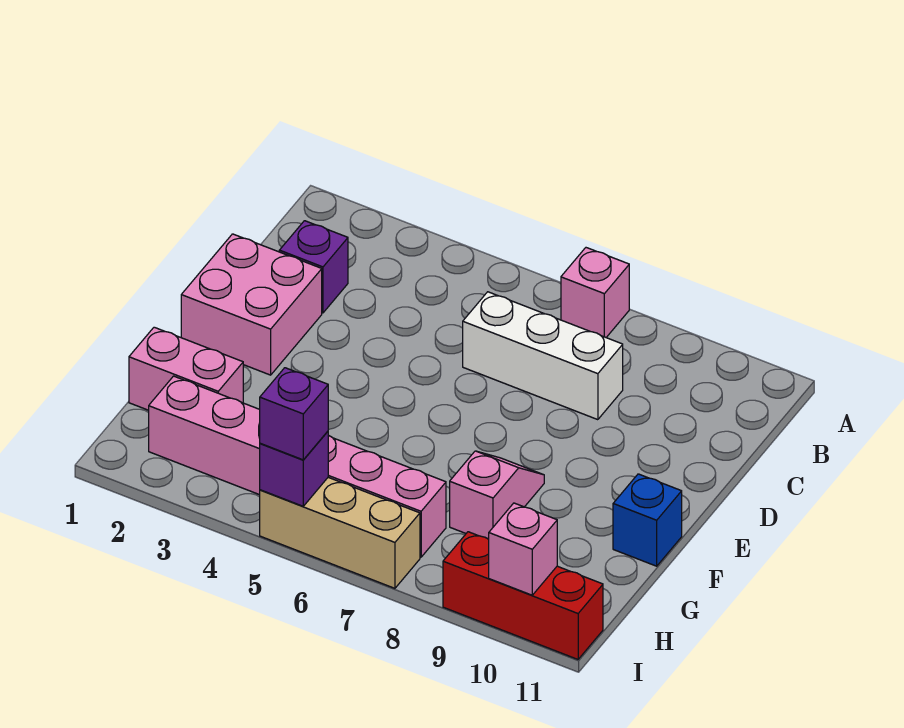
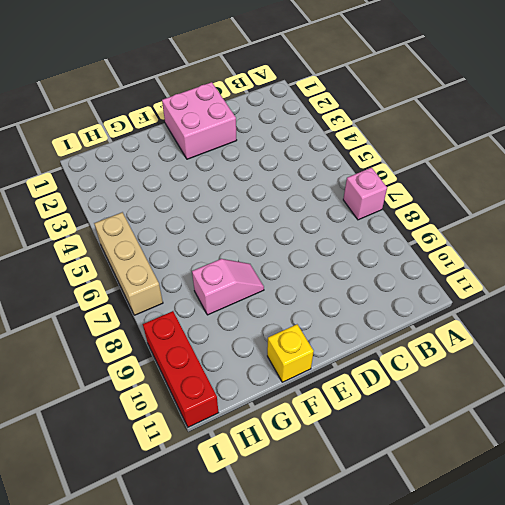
yellow 1x1 brick [267,324,314,382] -> blue 1x1 brick [613,474,682,566]
none -> purple 1x1 brick [279,221,348,313]
none -> white 1x3 brick [463,292,623,420]
none -> pink 1x2 brick [129,327,243,410]

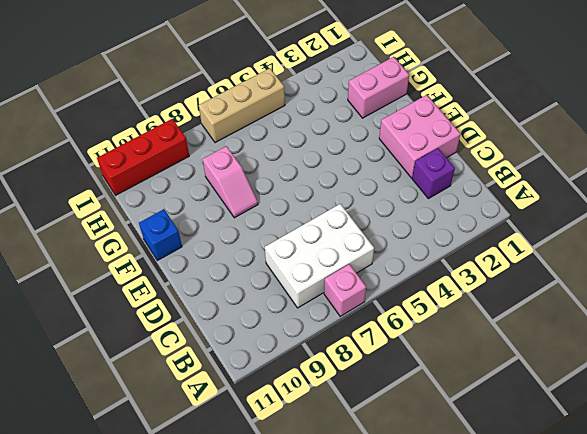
white 2x3 brick [265,204,374,308] -> white 1x3 brick [463,292,623,420]
none -> pink 1x6 brick [149,376,446,557]
none -> purple 1x1 brick [260,431,328,506]
none -> pink 1x1 brick [489,503,557,595]

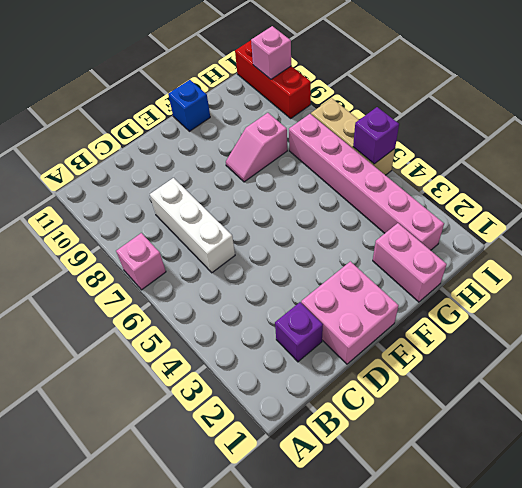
none -> purple 1x1 brick [260,368,328,460]

